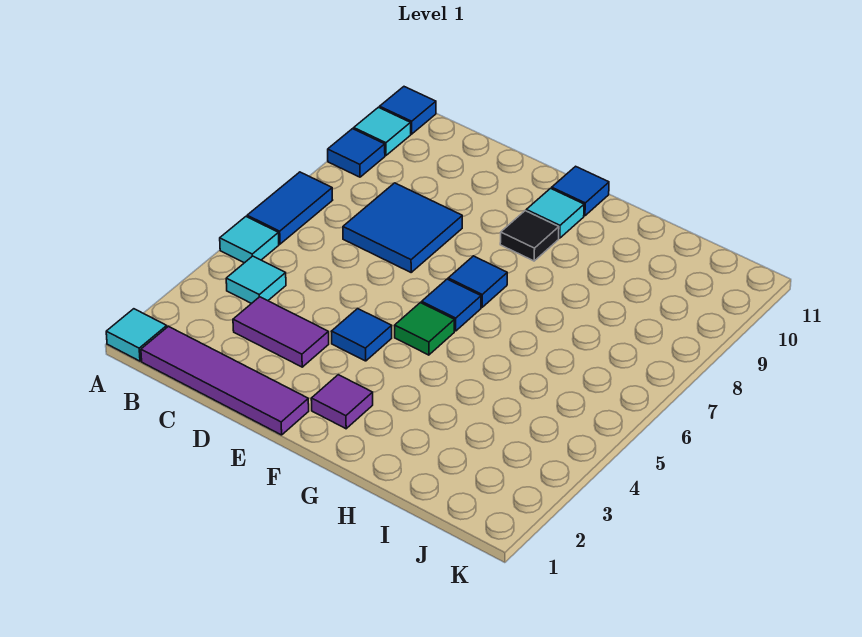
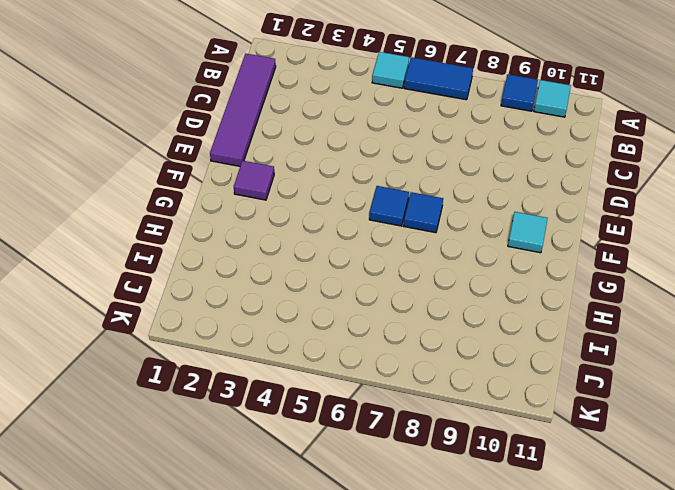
none -> cyan 1x1 tile [106,309,167,361]
none -> blue 1x1 tile [380,87,436,134]
none -> cyan 1x1 tile [226,256,286,304]

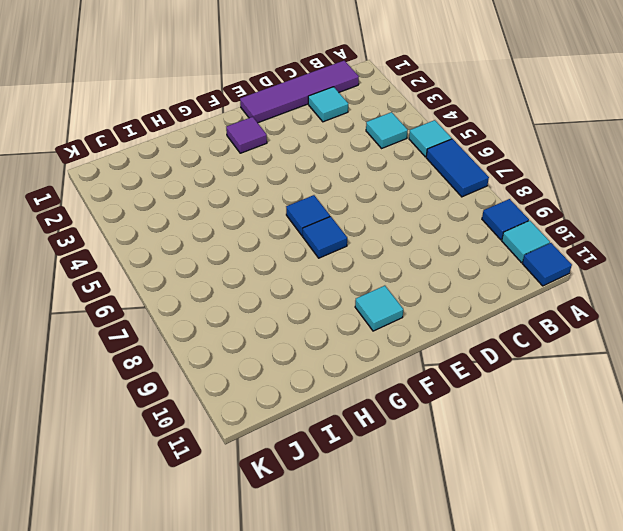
cyan 1x1 tile [308,87,348,122] -> cyan 1x1 tile moved to [106,309,167,361]
none -> purple 1x2 tile [233,297,329,367]
none -> blue 2x2 tile [343,183,462,272]
none -> blue 1x1 tile [332,309,392,361]

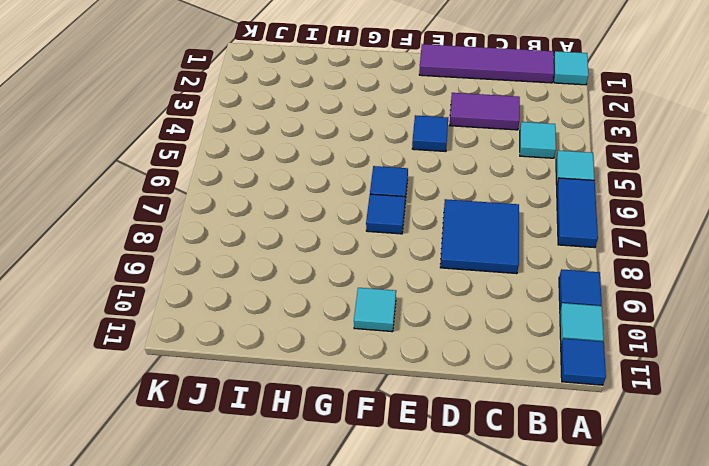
none -> purple 1x1 tile [311,375,373,429]
none -> green 1x1 tile [395,303,455,355]
none -> black 1x1 tile [500,211,559,261]

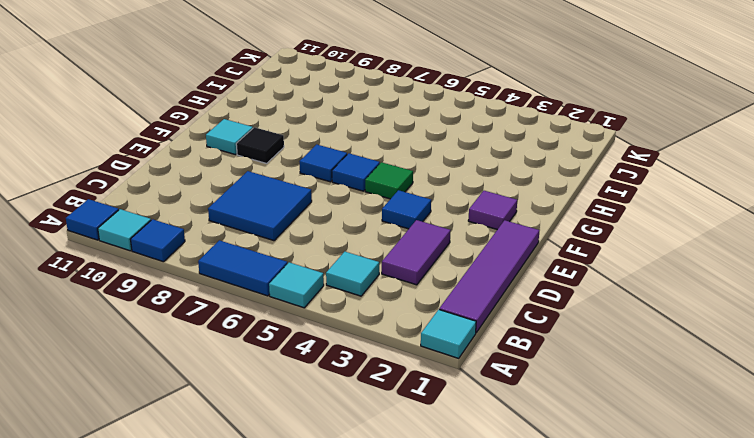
none -> blue 1x1 tile [552,166,609,216]

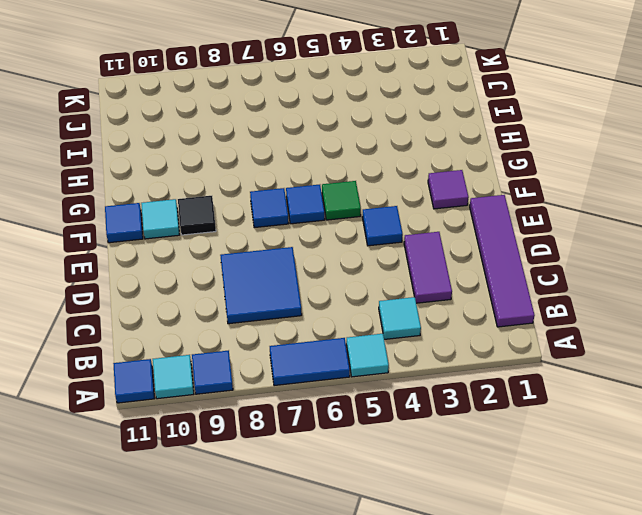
none -> cyan 1x1 tile [106,309,167,361]

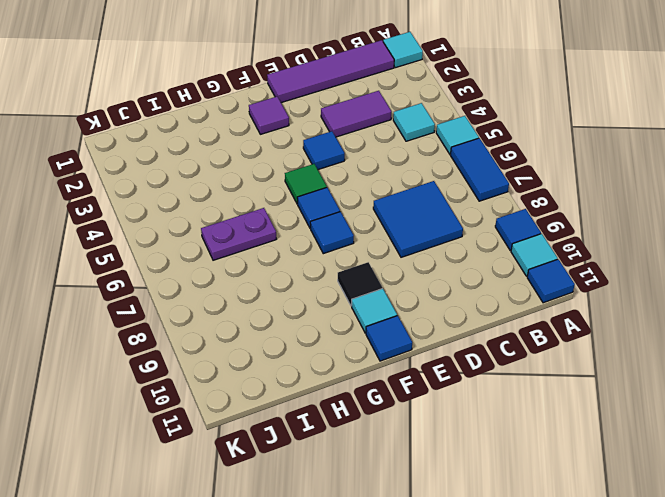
purple 1x2 plate [201,208,276,260] -> none

